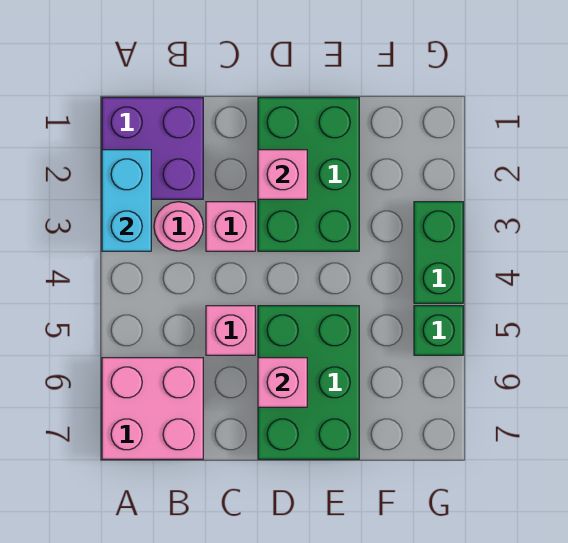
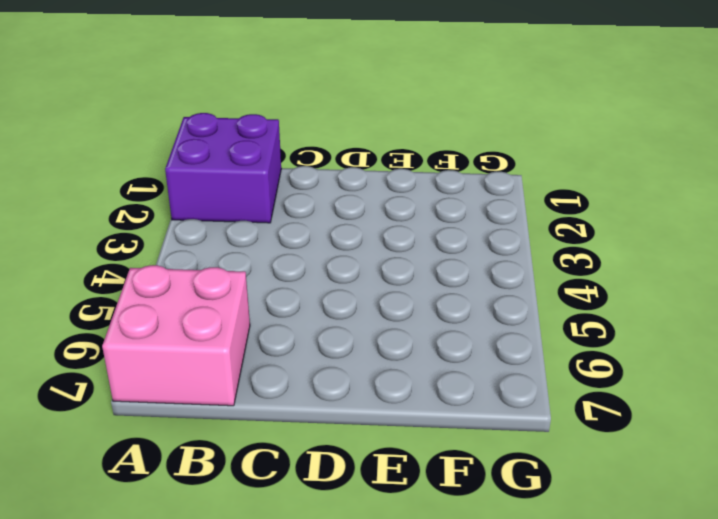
none -> pink 1x1 round brick [154,202,203,251]
none -> pink 1x1 brick [206,202,255,251]
none -> pink 1x1 brick [206,306,255,355]

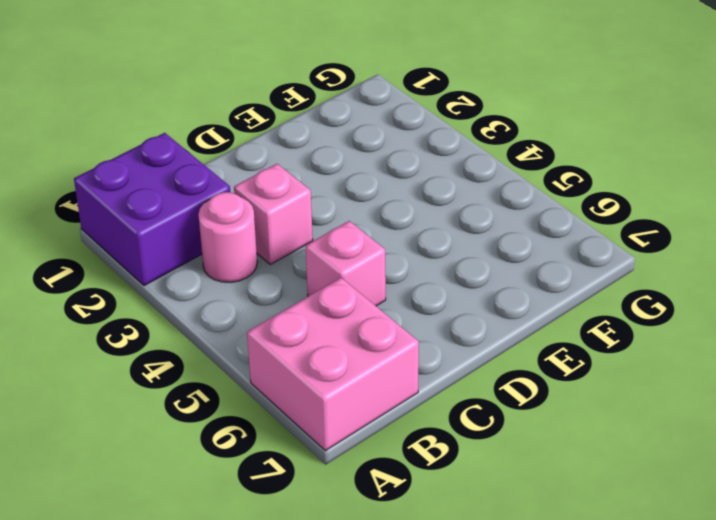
none -> green 2x3 brick [258,98,359,251]
none -> green 2x3 brick [258,306,359,459]
none -> green 1x2 brick [414,202,463,303]

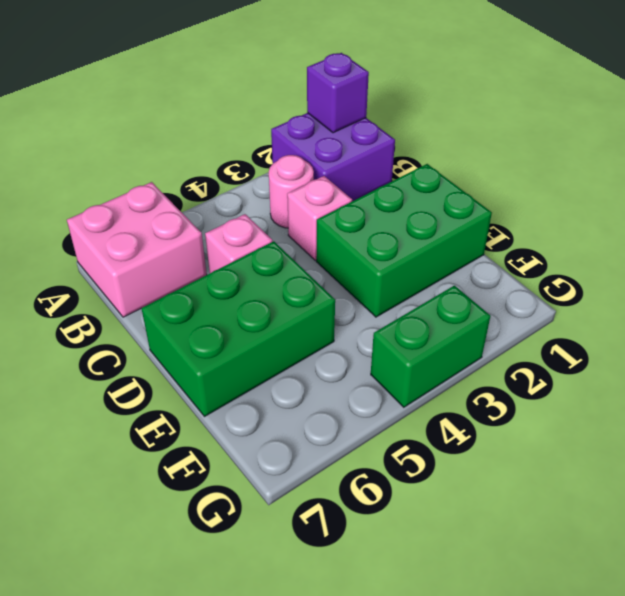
purple 1x1 brick [307,53,369,133] -> none
none -> green 1x1 brick [414,306,463,355]
none -> cyan 1x2 brick [102,150,151,251]
none -> pink 1x1 brick [258,150,307,199]

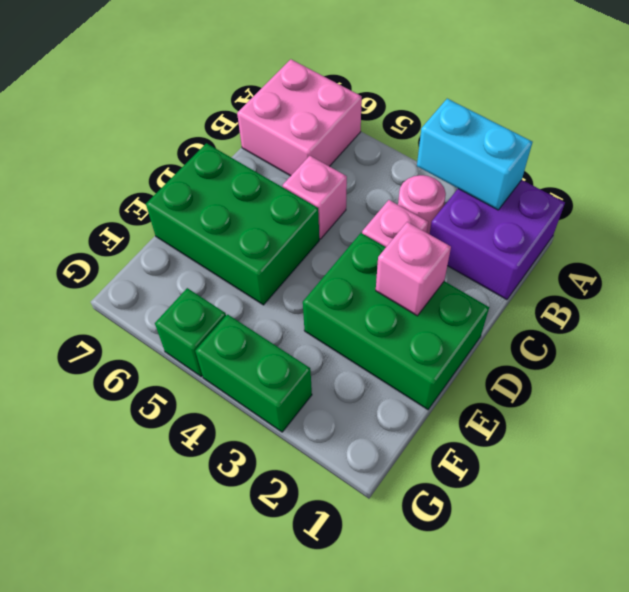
none -> pink 1x1 brick [258,358,307,407]

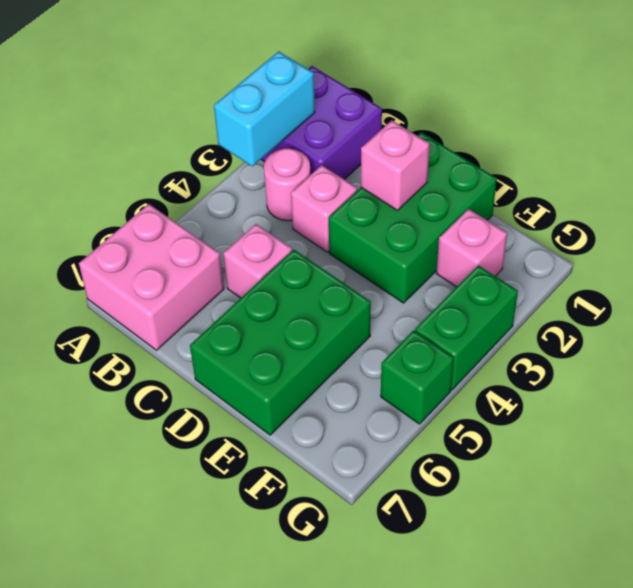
pink 1x1 brick [436,209,507,287] -> pink 1x1 brick moved to [258,358,307,407]

